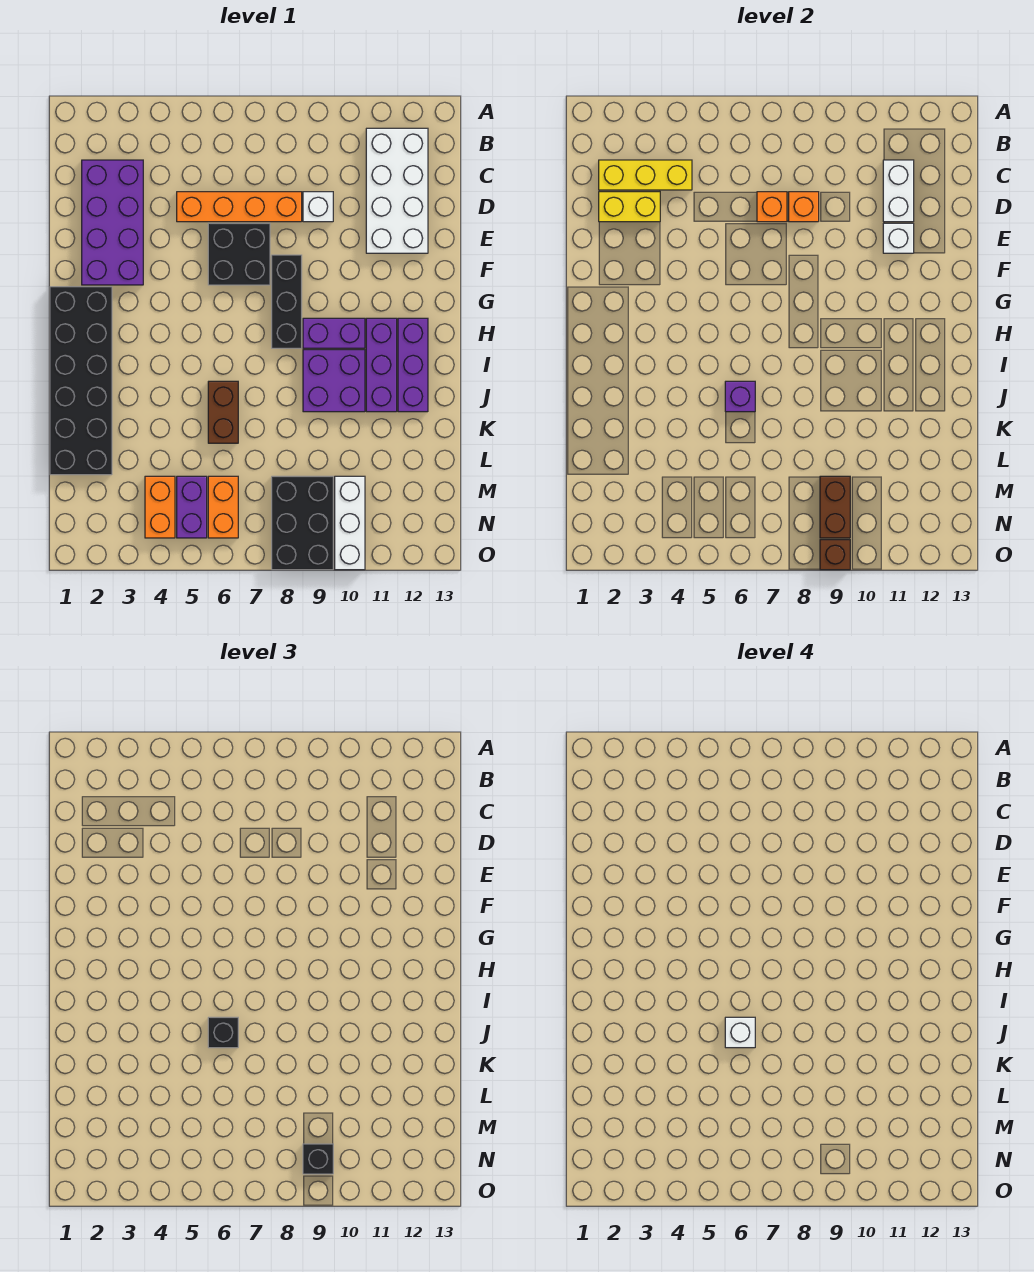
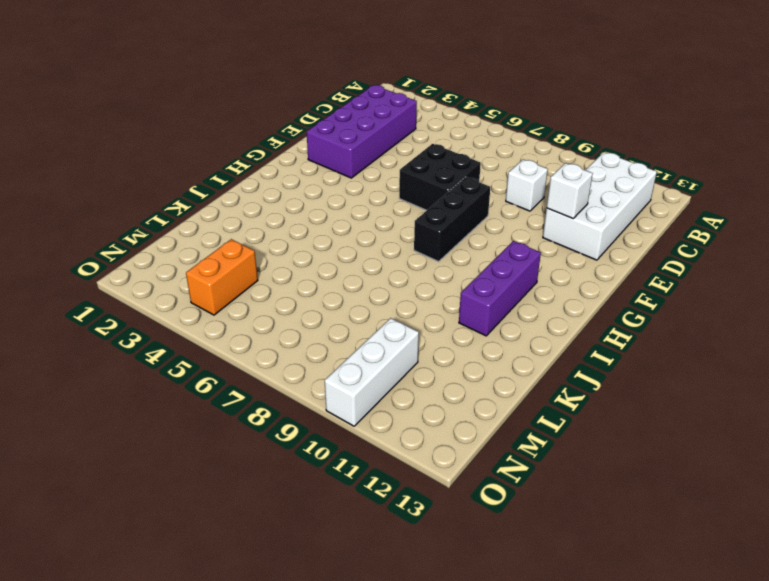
none -> orange 1x4 brick [177,192,302,222]
none -> black 2x6 brick [50,287,112,475]
none -> purple 1x2 brick [303,318,365,348]

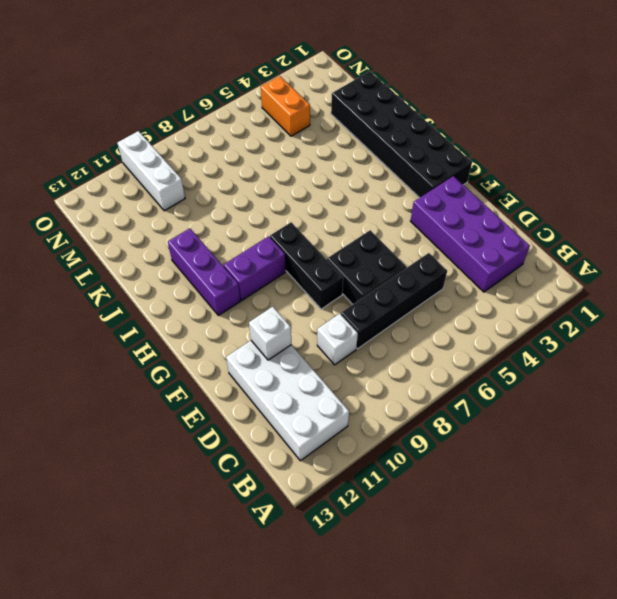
black 1x4 brick [341,253,447,349] -> orange 1x4 brick [177,192,302,222]
none -> purple 1x3 brick [398,318,428,412]
none -> purple 2x2 brick [303,350,365,412]
none -> brown 1x2 brick [208,381,238,443]

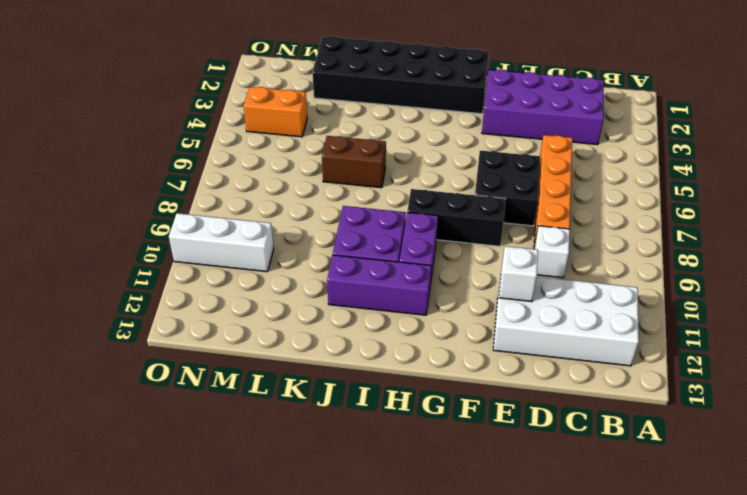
none -> purple 1x3 brick [398,318,428,412]
none -> purple 1x2 brick [177,476,207,538]
none -> orange 1x2 brick [208,476,238,538]

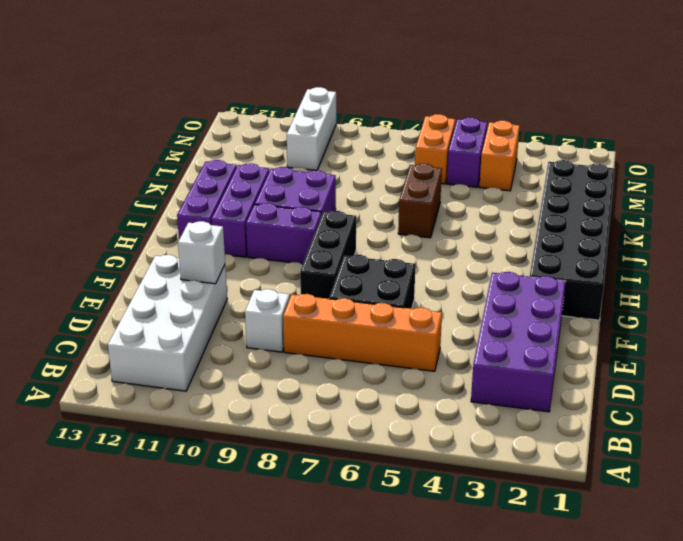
none -> black 2x3 brick [272,476,333,570]
none -> yellow 1x3 brick [599,160,692,190]
none -> white 1x2 brick [883,160,914,222]

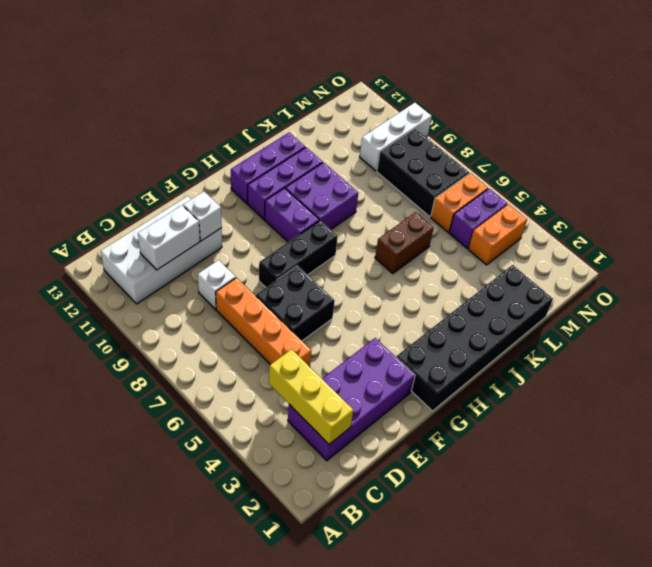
black 2x3 brick [377,129,469,217] -> black 2x3 brick turned to [272,476,333,570]
none -> yellow 1x2 brick [599,192,660,222]
none -> orange 1x1 brick [757,192,787,222]
none -> orange 1x1 brick [789,192,819,222]

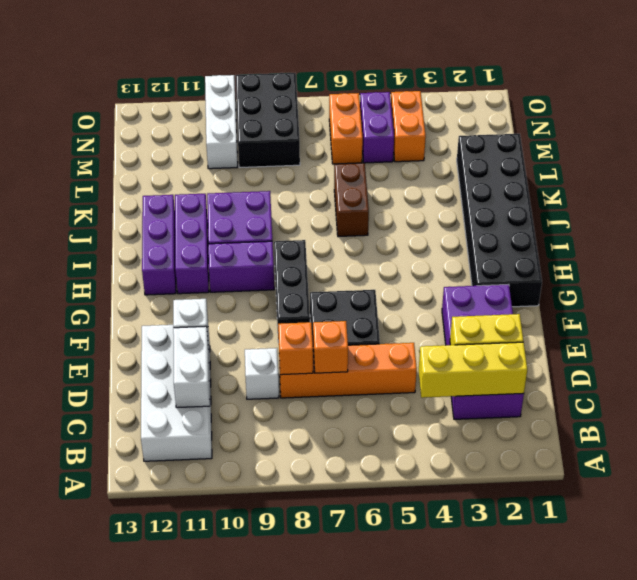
none -> purple 1x1 brick [725,381,755,412]
none -> brown 1x2 brick [820,476,850,538]
none -> brown 1x1 brick [820,540,850,570]

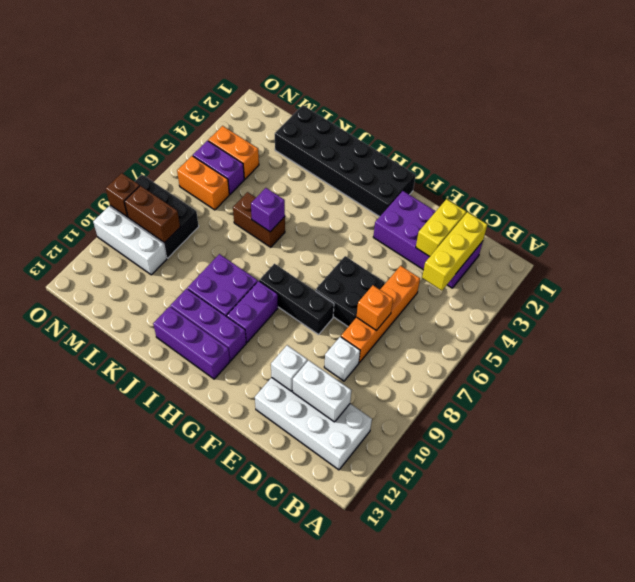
none -> orange 1x1 brick [789,192,819,222]
none -> black 1x1 brick [208,1017,238,1048]
none -> black 1x1 brick [303,1144,333,1174]

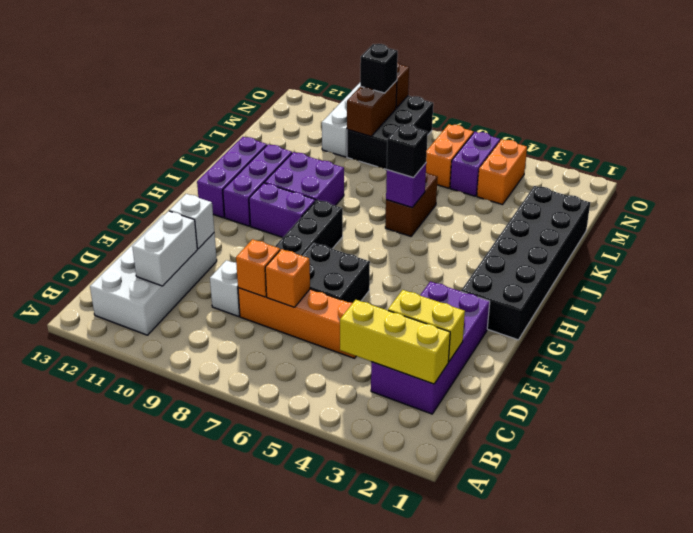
none -> white 1x1 brick [725,1017,755,1048]

